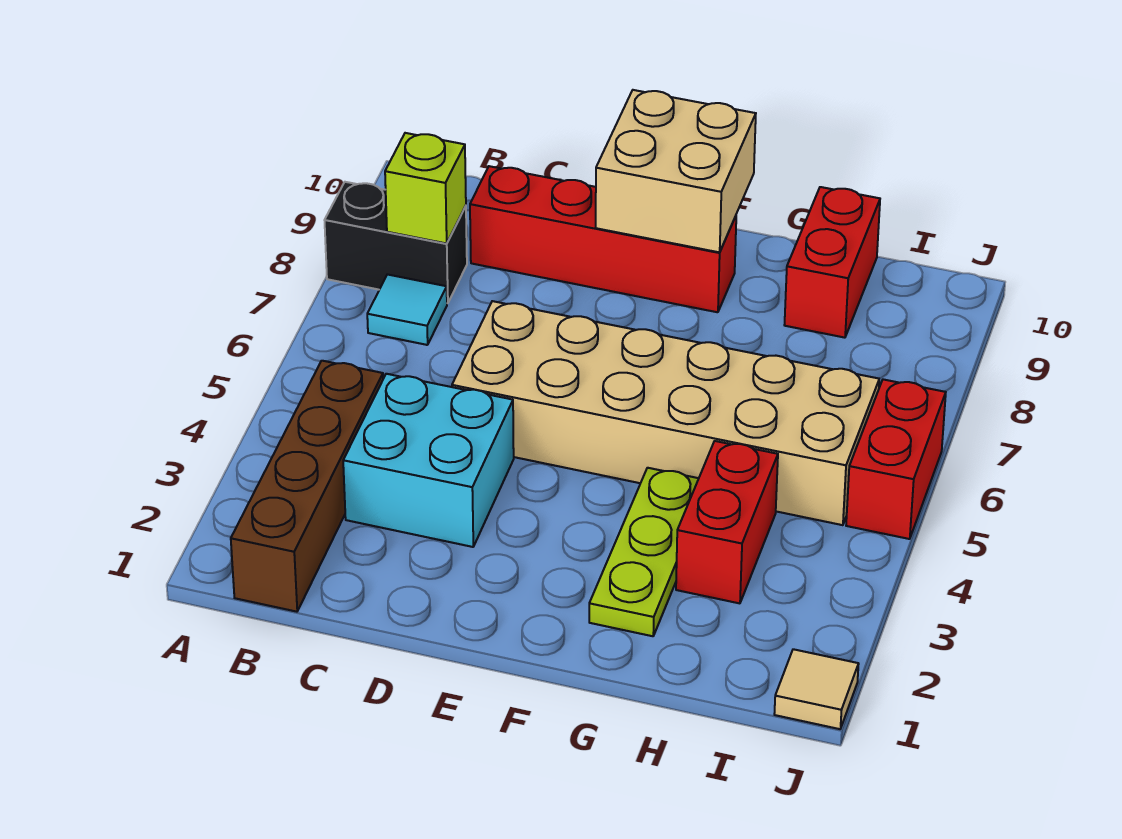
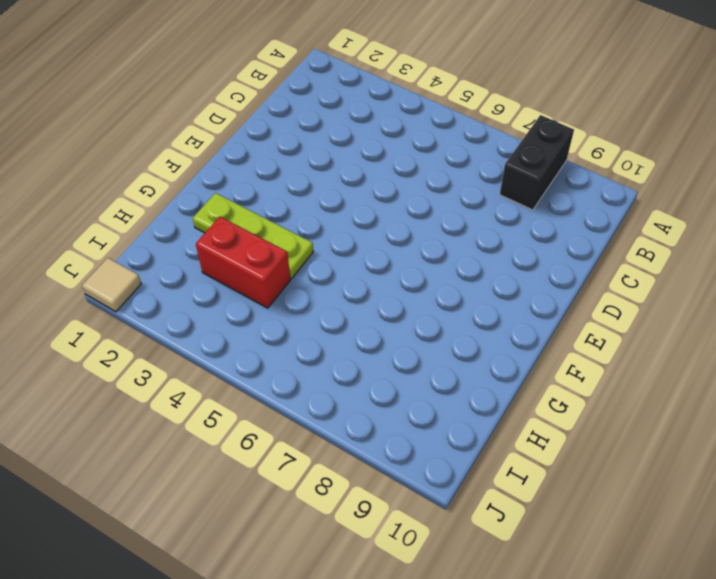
none -> brown 1x4 brick [231,361,383,612]
none -> cyan 1x1 tile [367,274,447,345]
none -> cyan 2x2 brick [343,374,514,547]

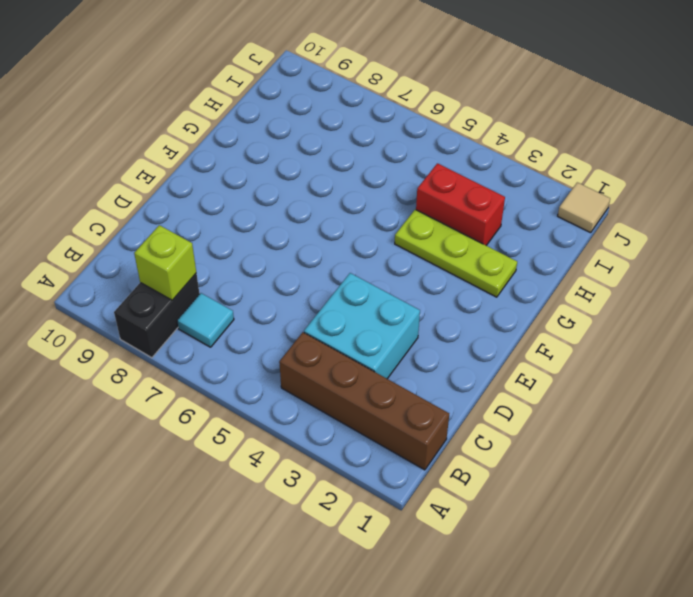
none -> red 1x4 brick [470,166,736,312]
none -> tan 2x6 brick [452,301,879,525]
none -> red 1x2 brick [785,187,880,338]

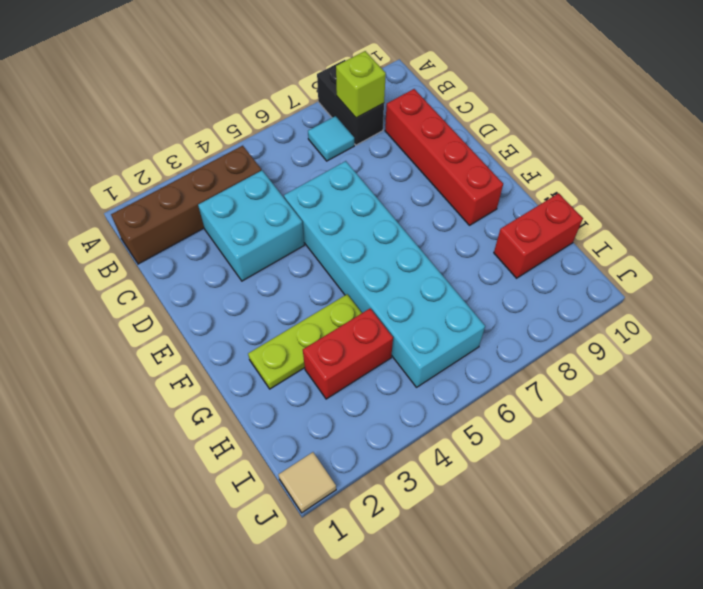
cyan 2x6 brick [284,161,485,387] -> tan 2x6 brick [452,301,879,525]
none -> red 1x2 brick [846,379,946,539]
none -> tan 2x2 brick [596,90,756,252]

